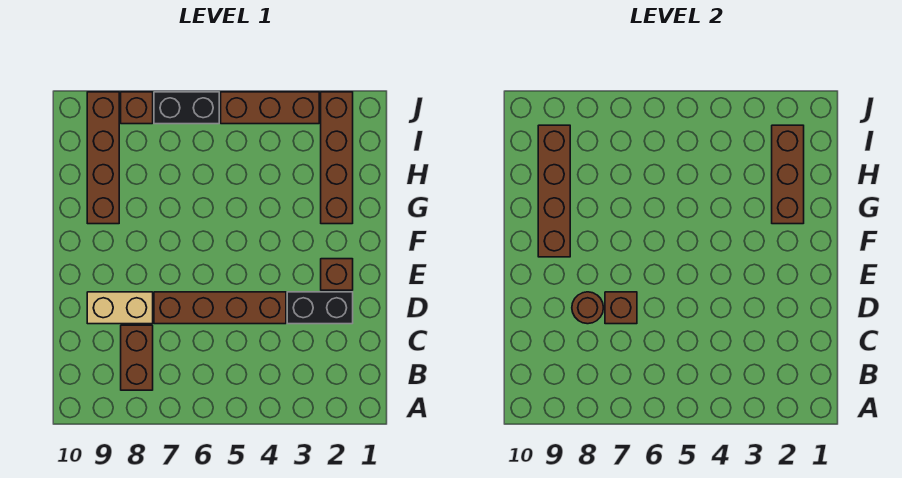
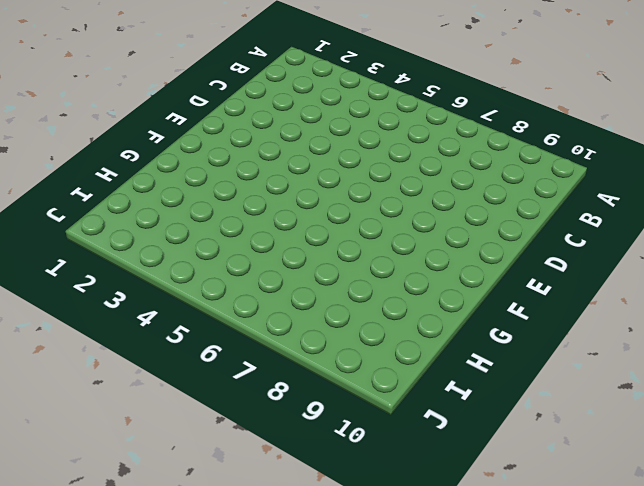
none -> brown 1x2 brick [121,325,153,390]
none -> black 1x2 brick [287,292,353,324]
none -> brown 1x4 brick [154,292,286,324]

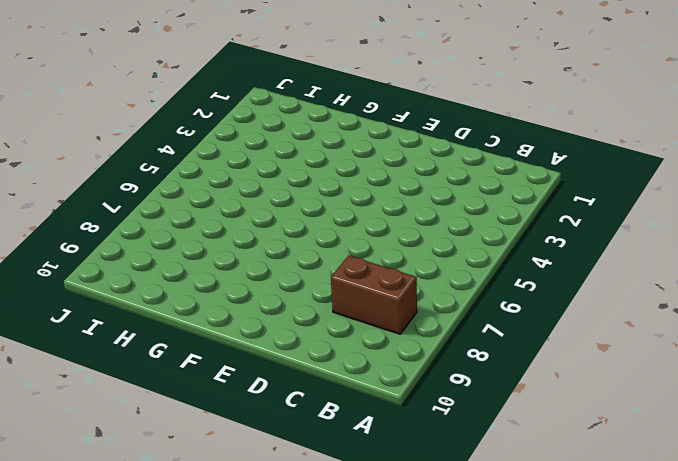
none -> black 1x2 brick [287,292,353,324]
none -> brown 1x4 brick [154,292,286,324]
none -> tan 1x2 brick [87,292,153,324]

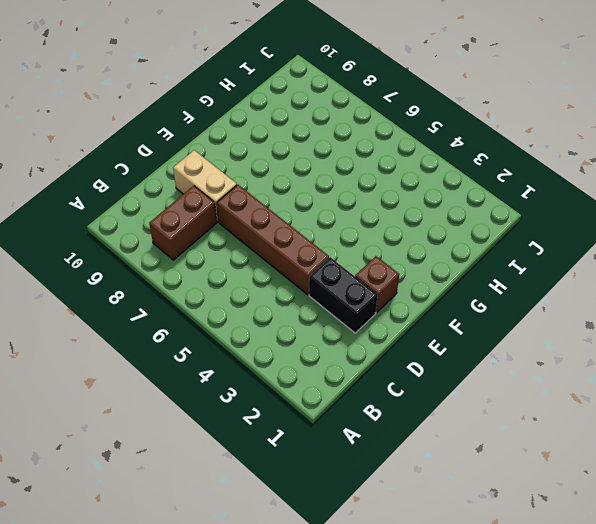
none -> brown 1x4 brick [321,92,353,224]
none -> brown 1x4 brick [87,92,119,224]
none -> brown 1x3 brick [221,92,319,124]

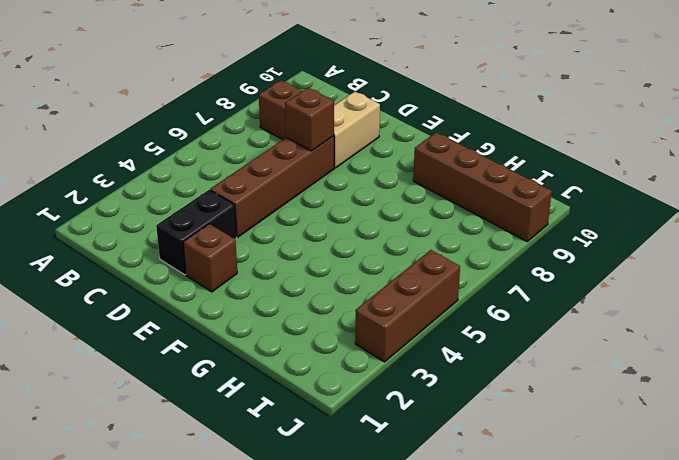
none -> brown 1x4 brick [321,92,353,224]
none -> black 1x2 brick [154,92,219,124]
none -> brown 1x1 brick [121,92,153,124]

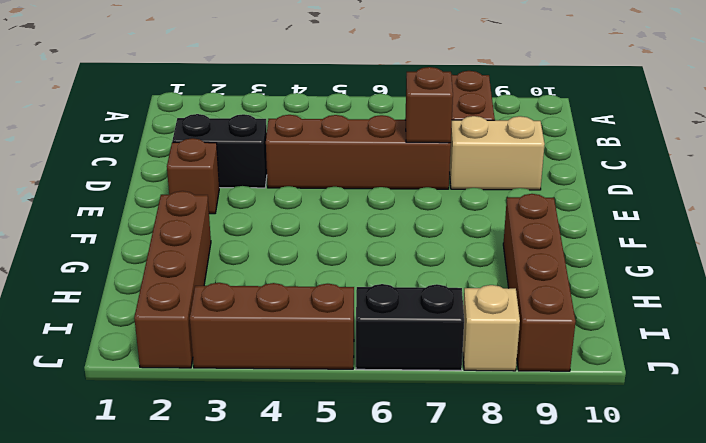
tan 1x1 brick [463,285,520,371] -> brown 1x1 brick [121,92,153,124]
none -> brown 1x1 round brick [572,292,603,324]
none -> brown 1x4 brick [538,125,570,257]
none -> brown 1x3 brick [772,125,804,224]

